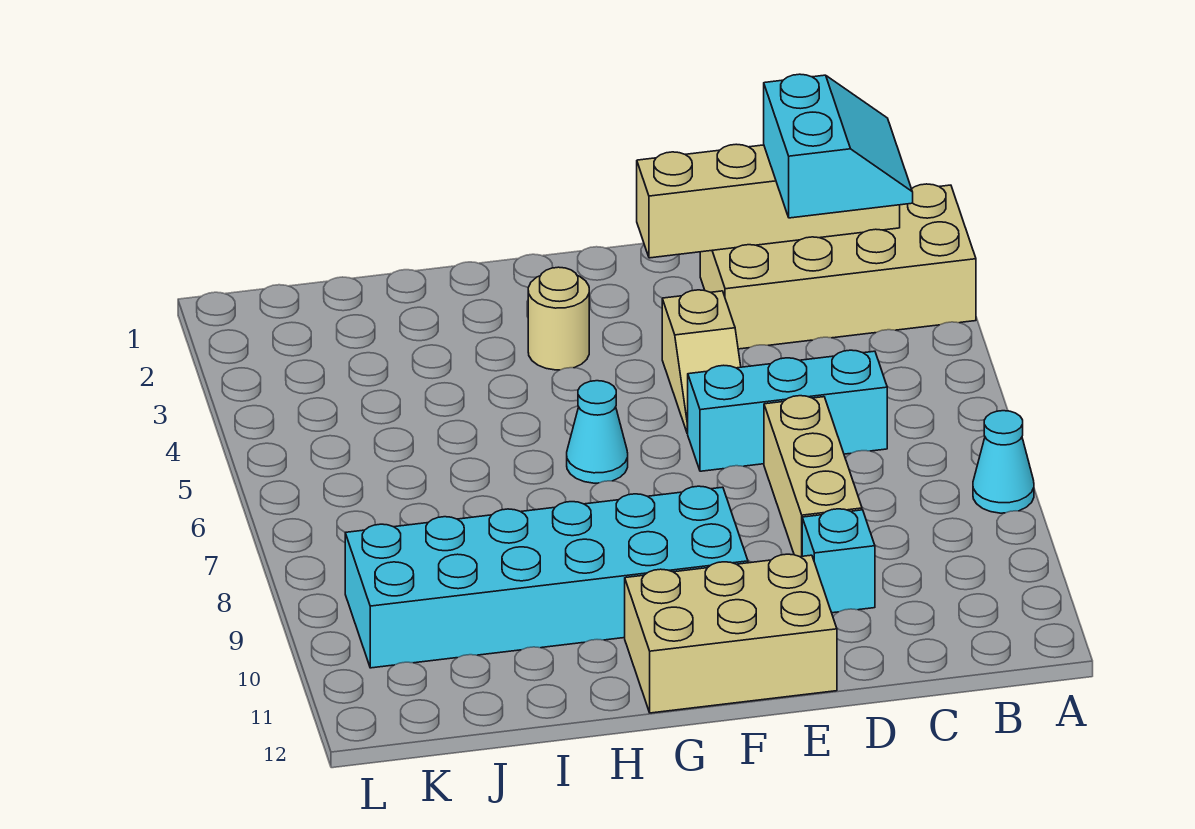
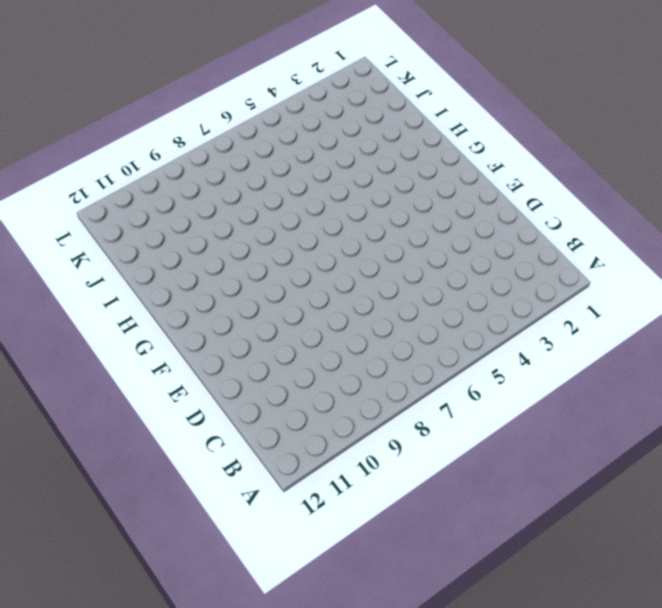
none -> tan 2x4 brick [700,184,976,349]
none -> cyan 1x1 cone [973,411,1034,513]
none -> cyan 1x3 brick [687,350,887,471]

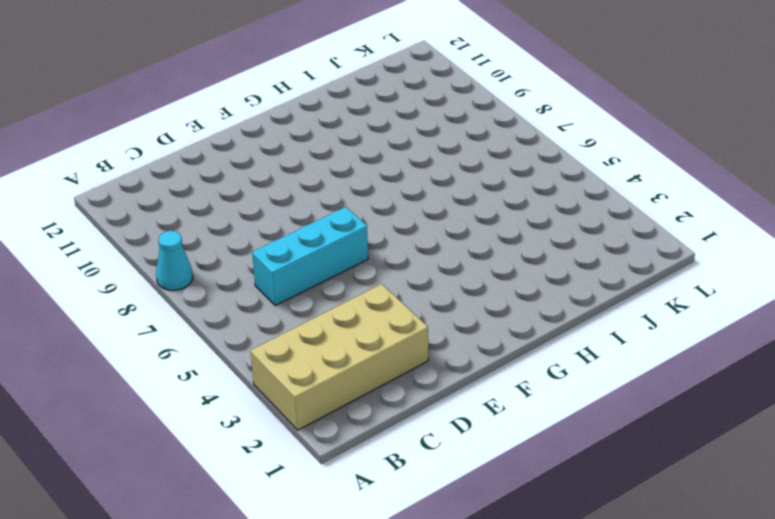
none -> tan 1x3 brick [764,396,862,557]
none -> cyan 1x1 brick [802,509,875,613]
none -> tan 1x2 slope [662,290,741,433]

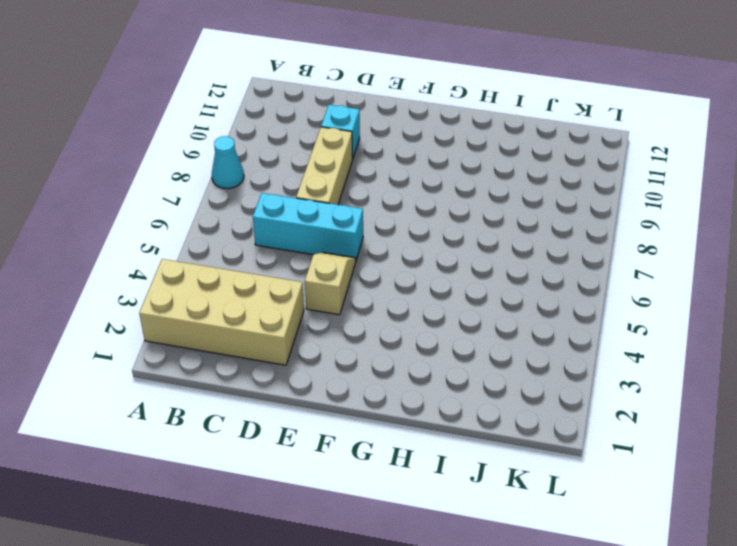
none -> tan 2x3 brick [625,554,837,713]
none -> cyan 2x6 brick [345,486,748,668]
none -> tan 1x1 round brick [528,267,589,370]

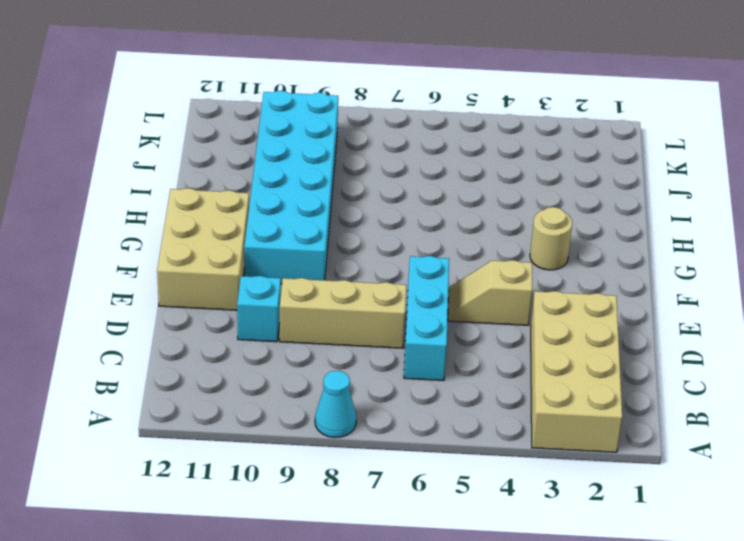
none -> cyan 1x1 cone [567,381,628,483]
none -> tan 1x4 brick [637,144,900,258]
none -> cyan 2x2 slope [764,74,913,218]

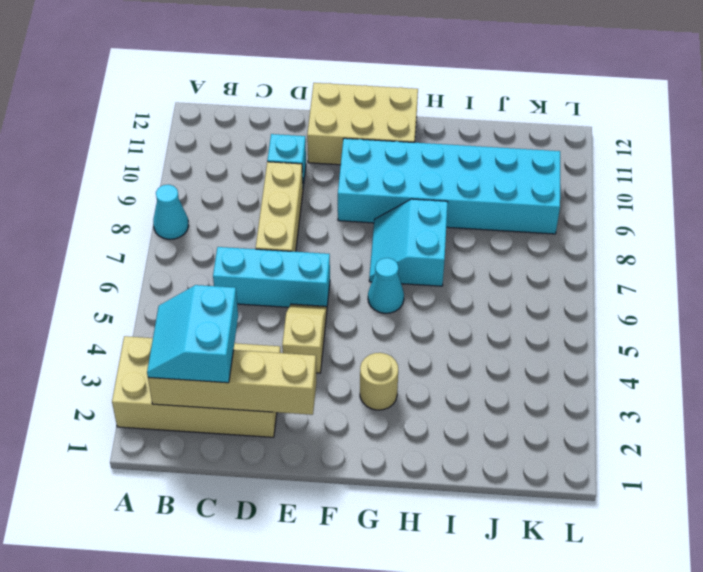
cyan 2x2 slope [369,199,448,286] -> none

